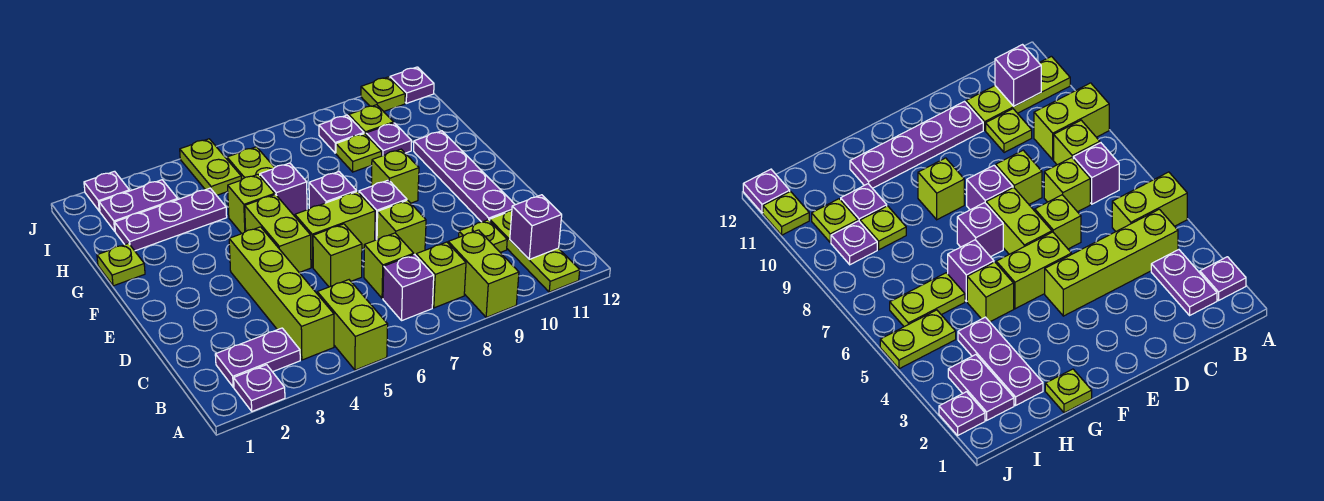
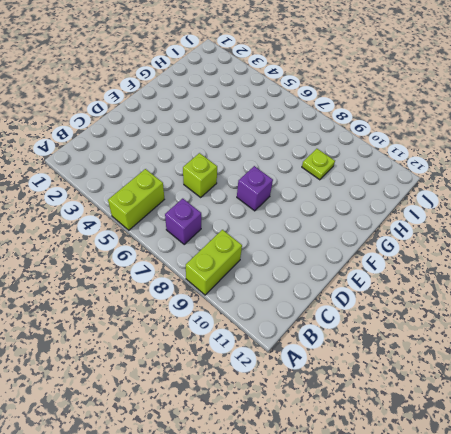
none -> purple 1x1 plate [234,365,285,411]
none -> lime 1x3 plate [490,211,580,292]
none -> purple 1x2 plate [215,328,300,387]
none -> lime 1x4 brick [229,227,334,360]

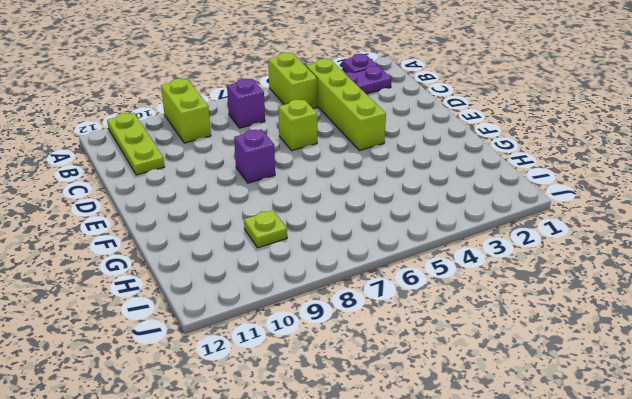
none -> lime 1x1 brick [416,242,466,308]
none -> lime 1x1 brick [364,233,414,298]
none -> lime 1x1 plate [459,220,507,253]
none -> lime 1x1 brick [377,200,426,255]

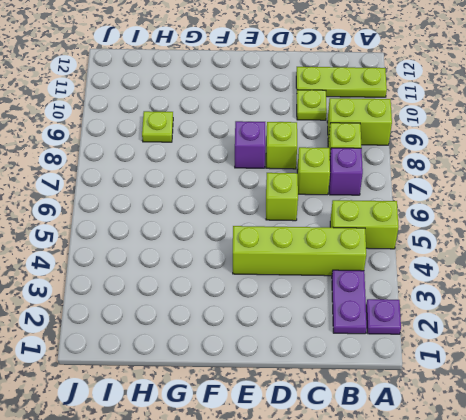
none -> purple 1x4 plate [414,131,515,222]
none -> lime 1x2 brick [245,194,311,273]
none -> lime 1x2 brick [295,192,375,267]
none -> purple 1x1 brick [309,172,357,209]

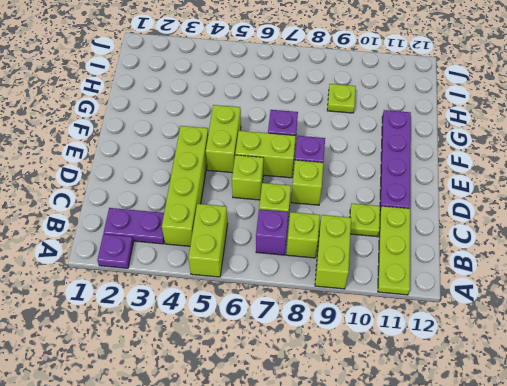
none -> lime 1x1 brick [371,149,419,203]
none -> lime 1x1 plate [97,243,145,286]
none -> lime 1x1 brick [228,174,275,233]
none -> purple 1x1 brick [260,163,307,216]

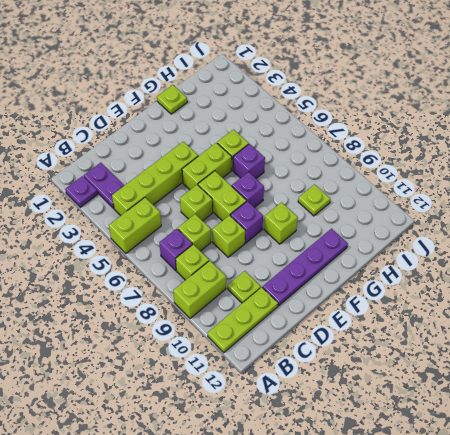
none -> purple 1x3 plate [115,188,227,251]
none -> lime 1x2 plate [227,147,275,180]
none -> purple 1x1 plate [366,123,412,156]
none -> purple 1x2 plate [99,180,178,231]

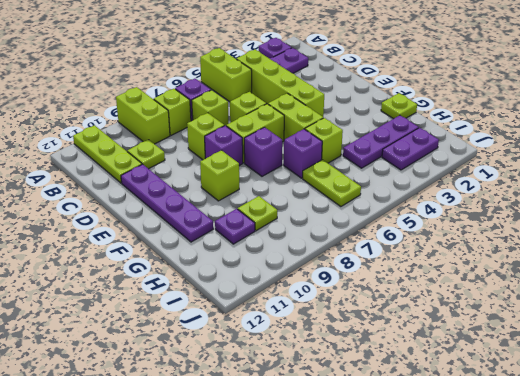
none -> lime 1x2 plate [180,139,241,195]
none -> purple 1x1 plate [319,115,364,153]
none -> lime 1x1 plate [349,105,394,134]
none -> purple 1x1 plate [84,171,129,211]

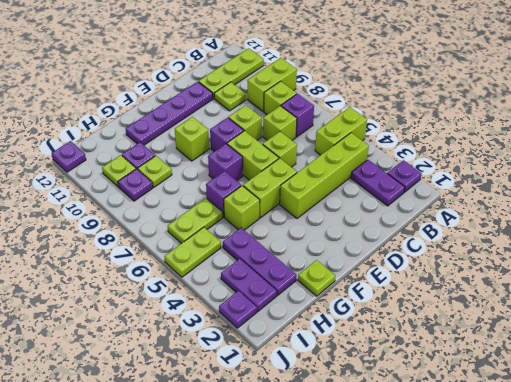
none -> lime 1x1 plate [361,77,405,111]
none -> purple 1x1 brick [510,195,562,259]

